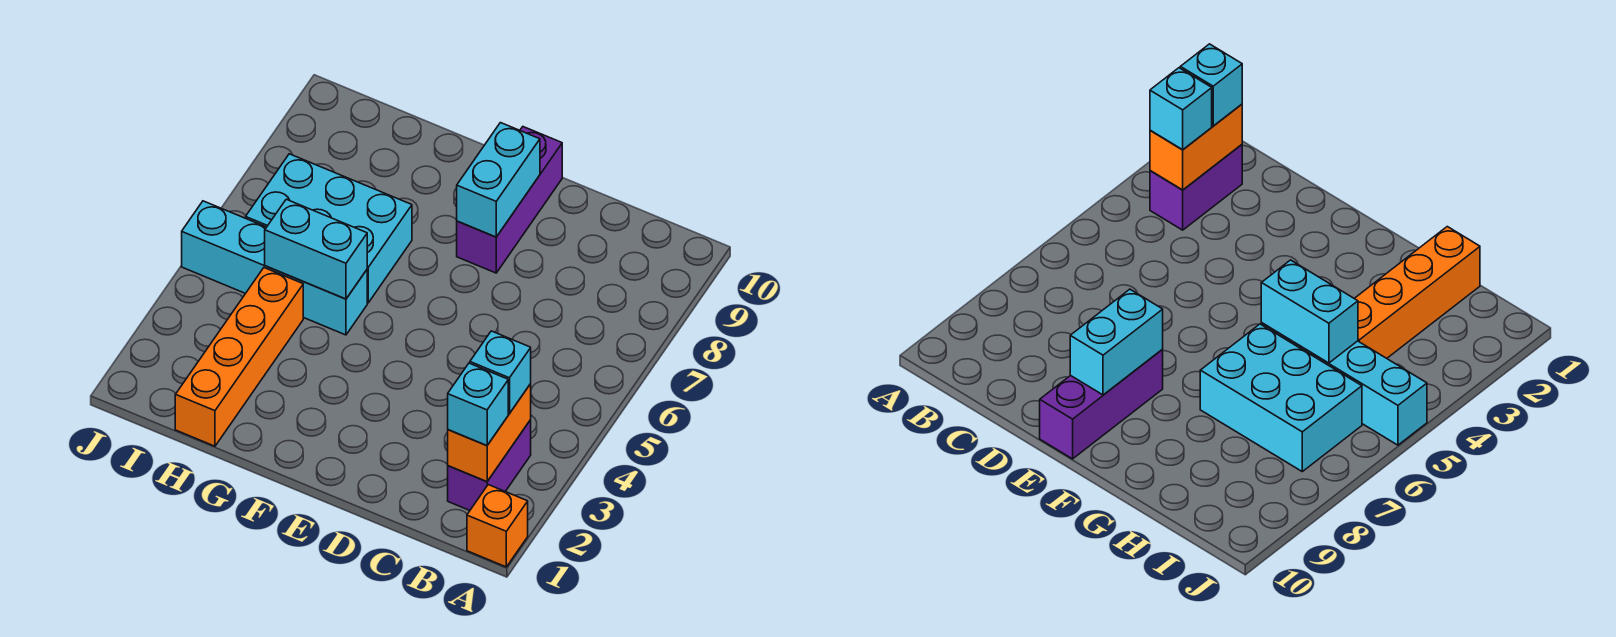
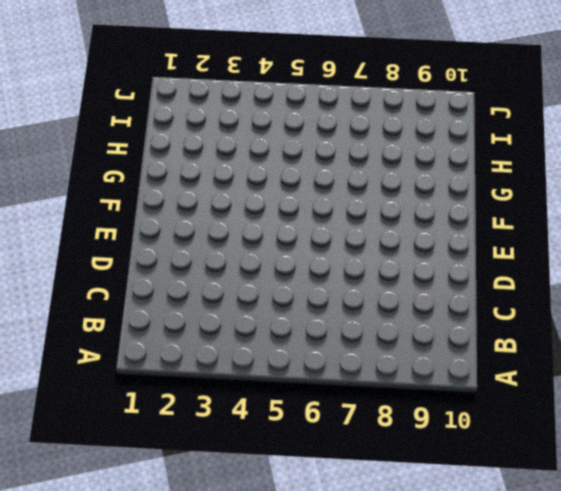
none -> orange 1x1 brick [467,485,528,567]
none -> purple 1x2 brick [448,420,531,510]

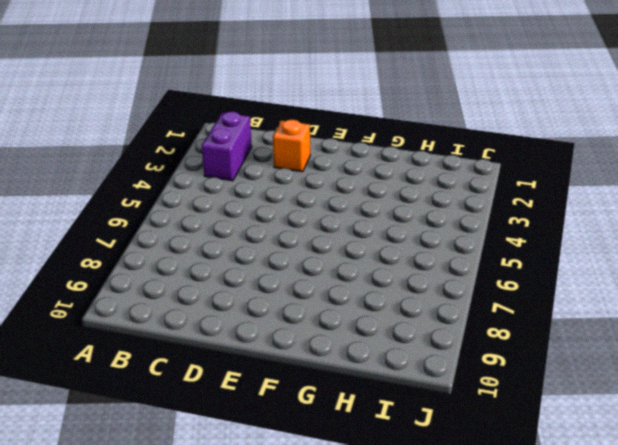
orange 1x1 brick [273,120,310,172] -> orange 1x1 brick moved to [467,485,528,567]
none -> purple 1x3 brick [457,127,562,273]
none -> cyan 1x4 brick [182,201,367,335]

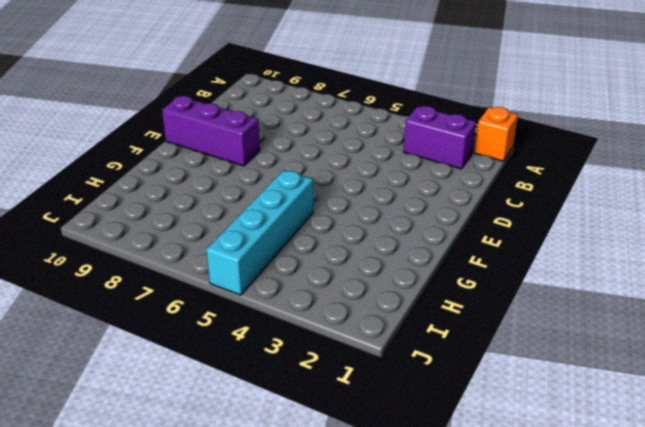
none -> cyan 2x3 brick [246,154,412,303]
none -> orange 1x4 brick [175,268,303,446]

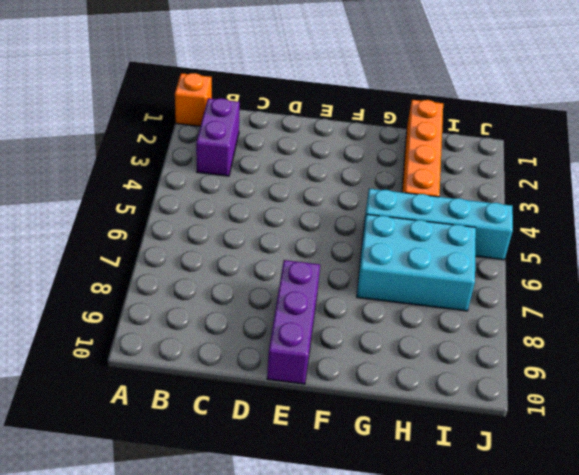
none -> orange 1x2 brick [448,384,531,482]
none -> cyan 1x2 brick [457,123,540,237]

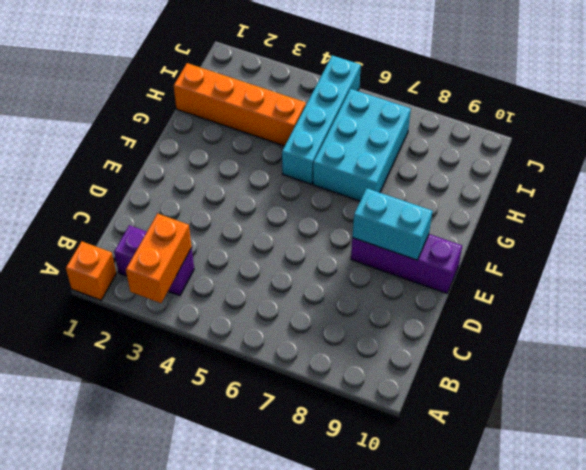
orange 1x2 brick [126,214,192,303] -> orange 1x2 brick turned to [448,384,531,482]
none -> cyan 1x2 brick [265,199,367,299]
none -> cyan 1x1 brick [448,363,508,446]

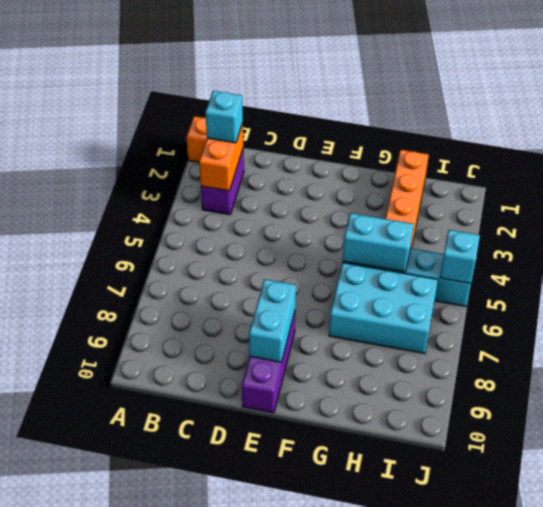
cyan 1x1 brick [440,230,480,283] -> cyan 1x1 brick moved to [470,331,531,413]

